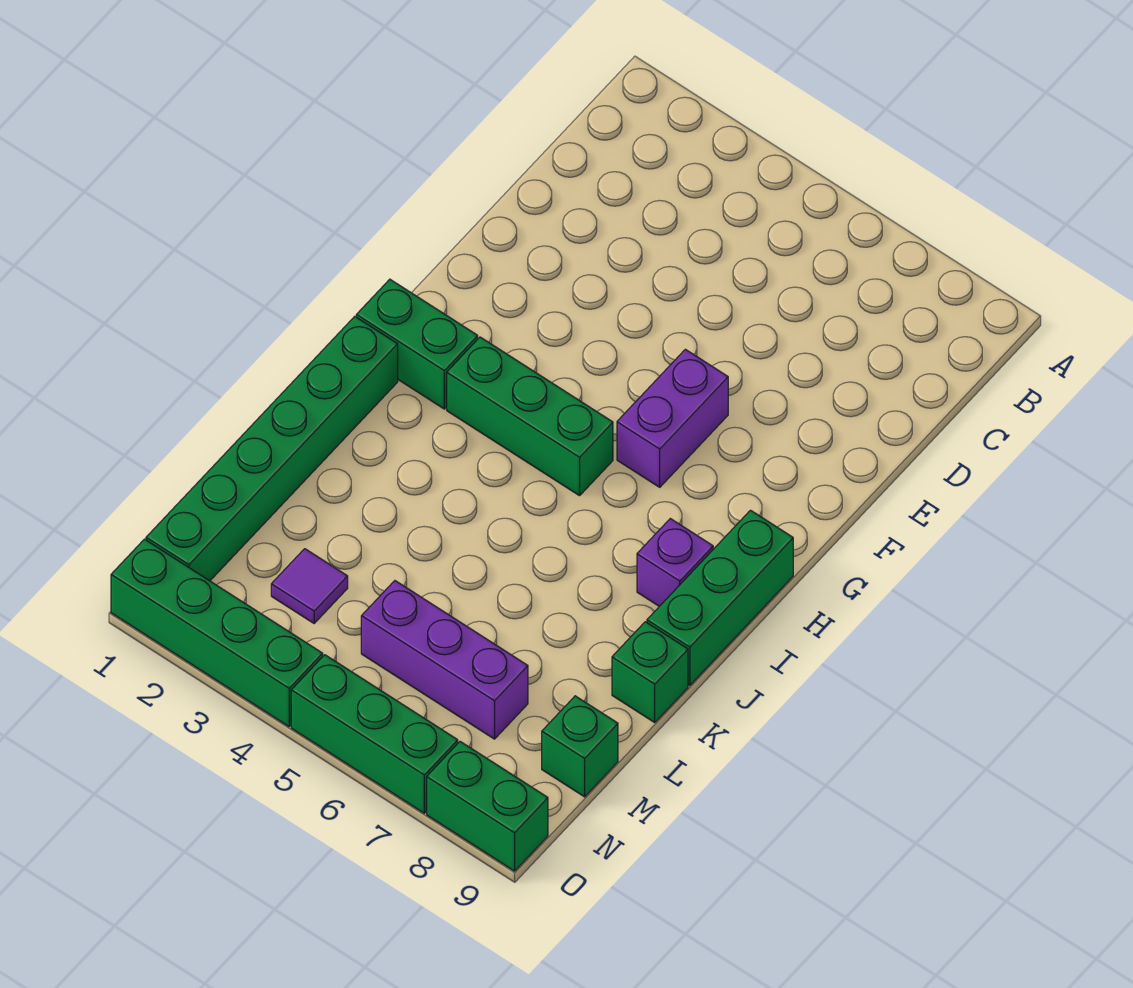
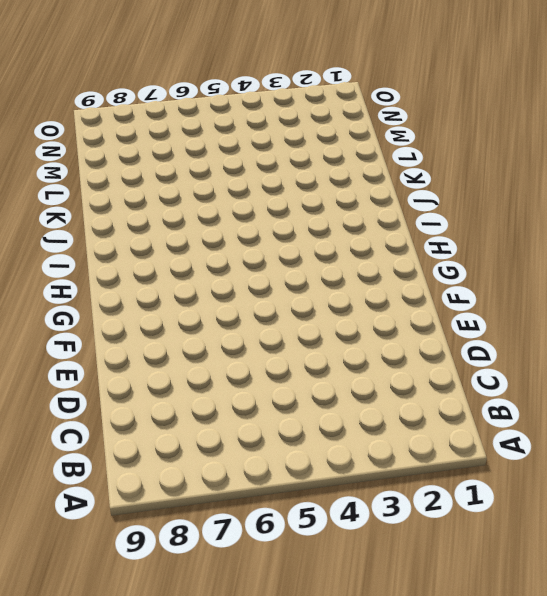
none -> purple 1x2 brick [617,349,728,487]
none -> green 1x2 brick [356,279,478,409]
none -> green 1x3 brick [447,337,613,496]

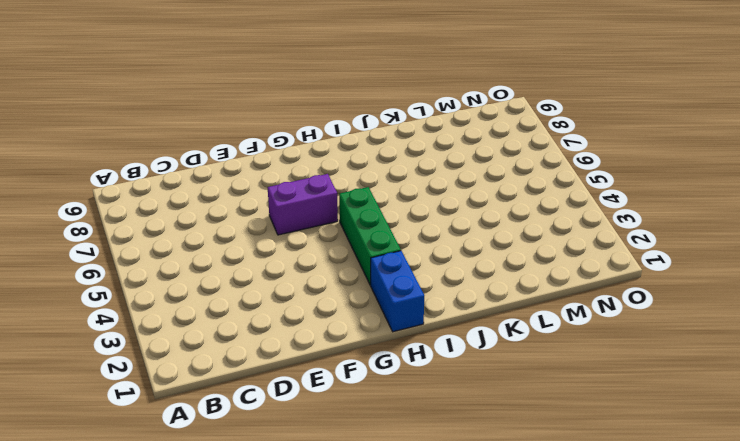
blue 1x2 brick [371,251,424,332] -> green 1x2 brick [356,279,478,409]
none -> green 1x3 brick [647,510,793,685]
none -> green 1x6 brick [146,316,398,581]
none -> purple 1x1 brick [637,519,713,606]

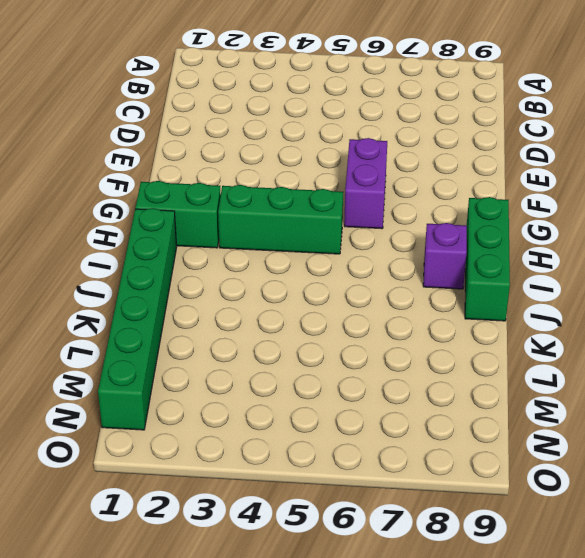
none -> green 1x1 brick [612,622,688,722]
none -> purple 1x1 tile [271,549,348,623]
none -> purple 1x3 brick [361,581,528,739]

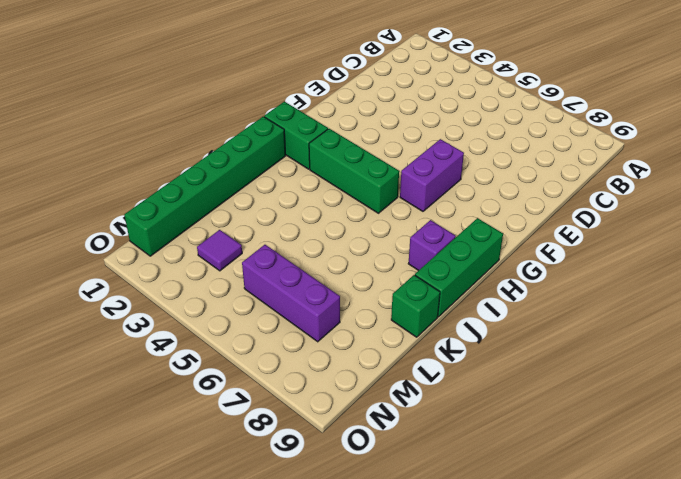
none -> green 1x1 brick [542,696,618,797]
none -> green 1x4 brick [111,539,323,727]
none -> green 1x3 brick [291,655,458,813]

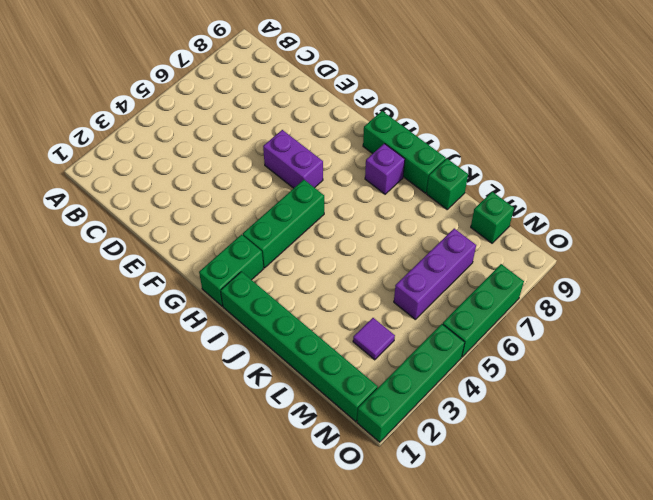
none -> green 1x2 brick [427,742,548,871]

